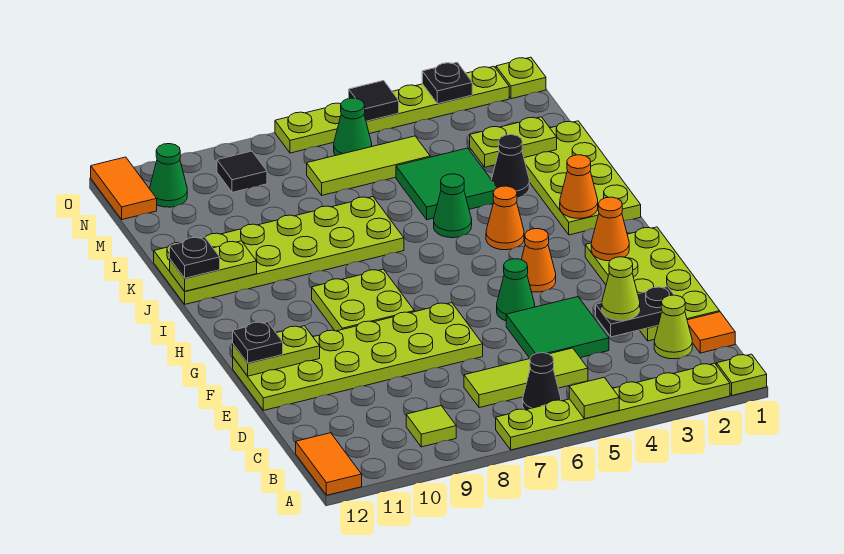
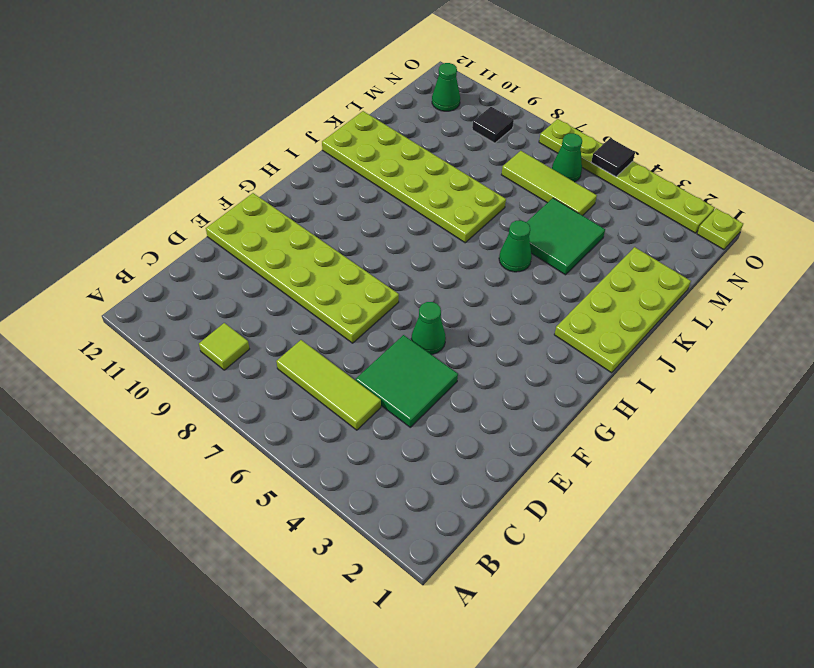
none -> lime 1x1 plate [717,354,767,395]
none -> lime 1x6 plate [496,363,730,450]
none -> orange 1x2 tile [296,433,362,495]
none -> black 1x1 cone [523,353,561,410]

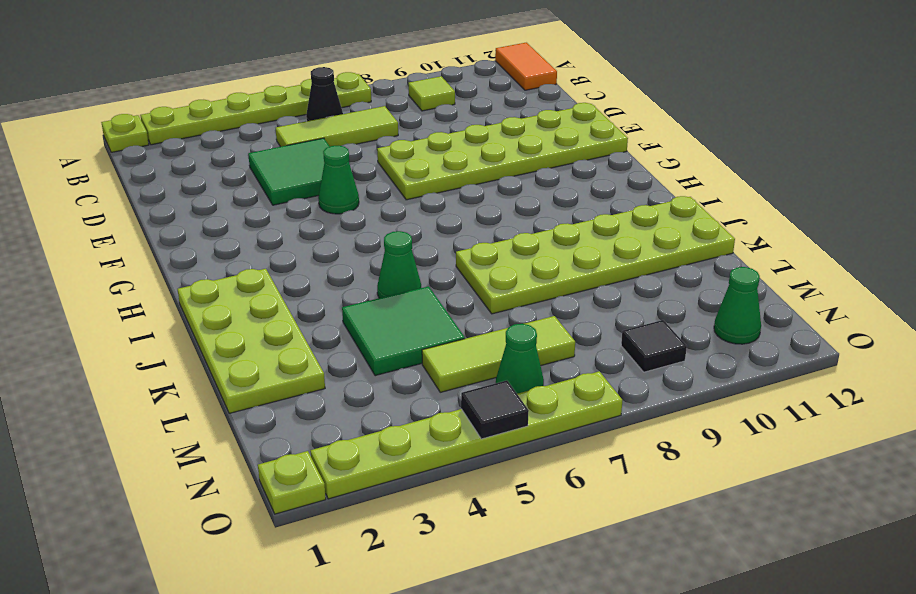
none -> orange 1x1 tile [687,312,735,353]
none -> lime 1x1 cone [654,295,692,359]
none -> lime 2x4 plate [585,227,720,341]
none -> orange 1x1 cone [521,229,556,292]

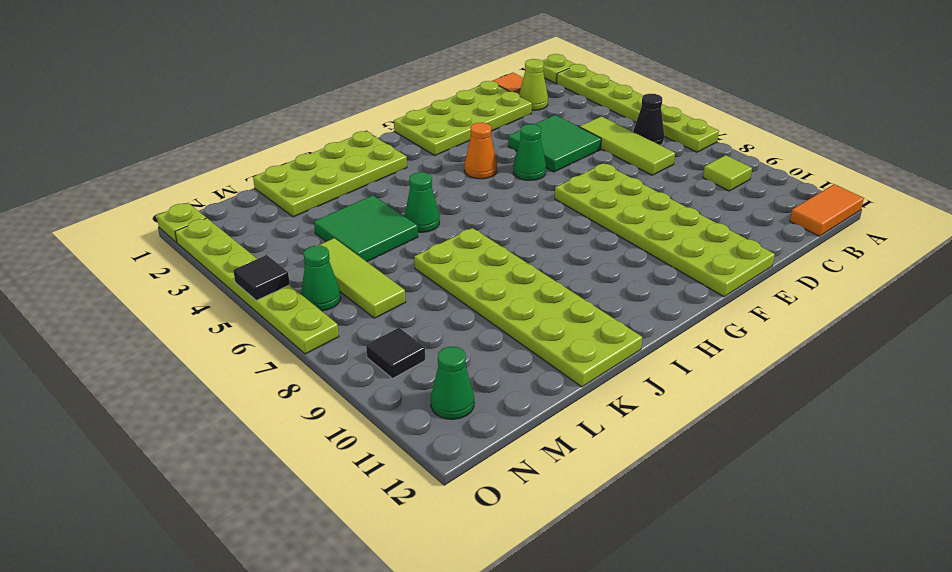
none -> lime 2x2 plate [312,269,414,331]
none -> orange 1x1 cone [486,186,524,250]
none -> black 1x1 cone [492,135,529,197]
none -> orange 1x2 tile [91,157,157,220]

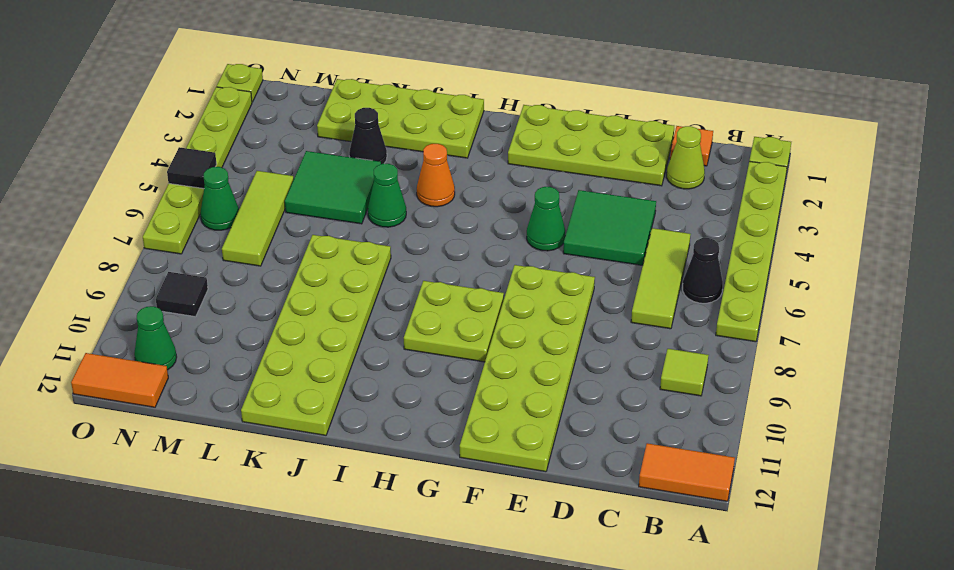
none -> orange 1x1 cone [521,229,556,292]
none -> lime 1x1 tile [569,378,619,419]
none -> black 1x2 plate [596,287,674,337]
none -> lime 1x2 plate [233,326,320,376]

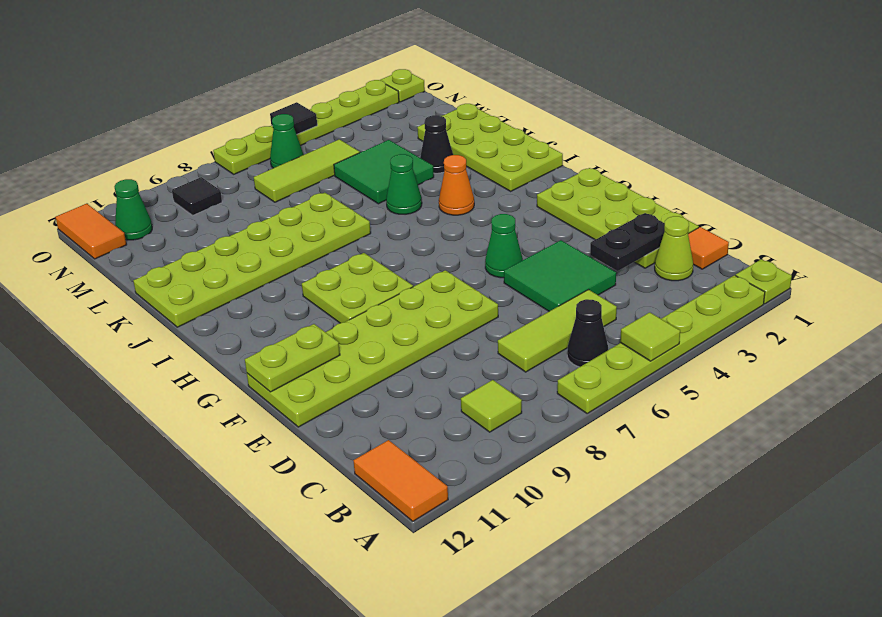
none -> orange 1x1 cone [521,229,556,292]
none -> orange 1x1 cone [591,197,629,261]
none -> orange 1x1 cone [560,155,598,218]
none -> lime 1x2 plate [170,241,257,291]

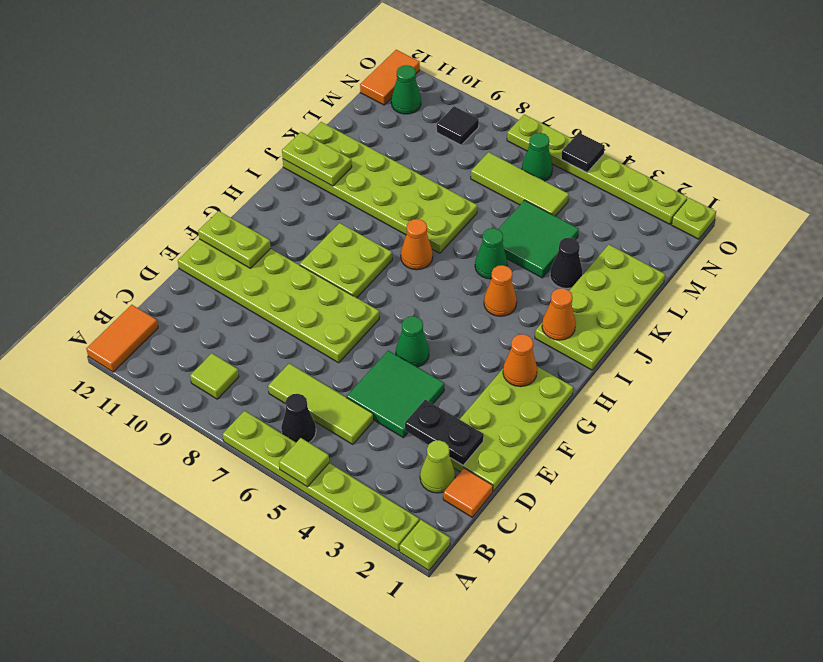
orange 1x1 cone [401,219,433,270] -> orange 1x1 cone moved to [521,229,556,292]
none -> lime 1x2 plate [470,117,557,167]
none -> black 1x1 plate [422,62,472,104]
none -> lime 1x1 cone [602,257,640,320]
none -> black 1x1 plate [233,322,283,363]

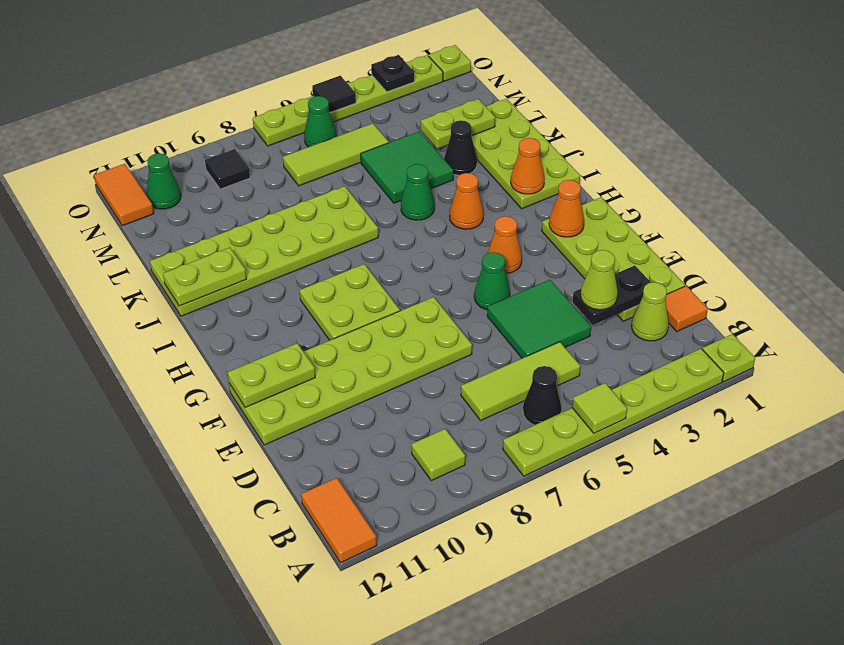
none -> black 1x1 plate [233,322,283,363]
none -> black 1x1 plate [170,237,220,278]

